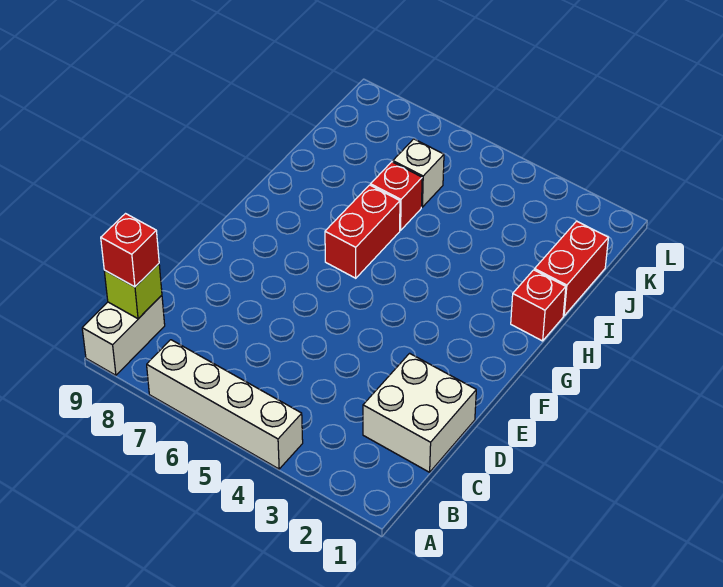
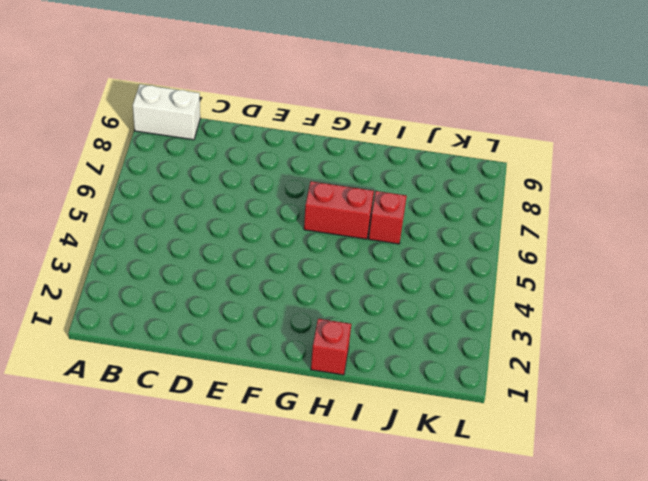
none -> white 1x4 brick [147,340,303,469]
none -> white 2x2 brick [363,353,476,472]

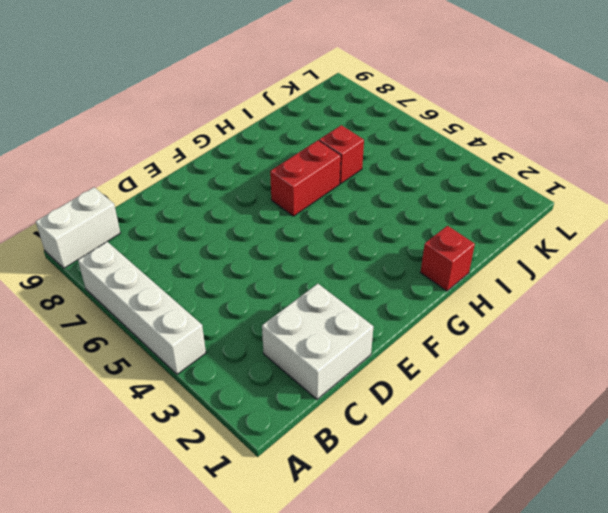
none -> red 1x2 brick [535,221,608,316]
none -> white 1x1 brick [393,139,444,207]

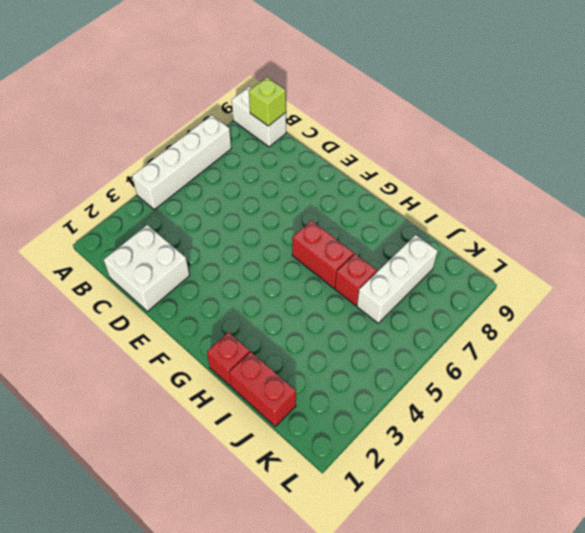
white 1x3 brick [357,235,438,323] -> white 1x1 brick [393,139,444,207]
none -> red 1x1 brick [101,214,159,287]

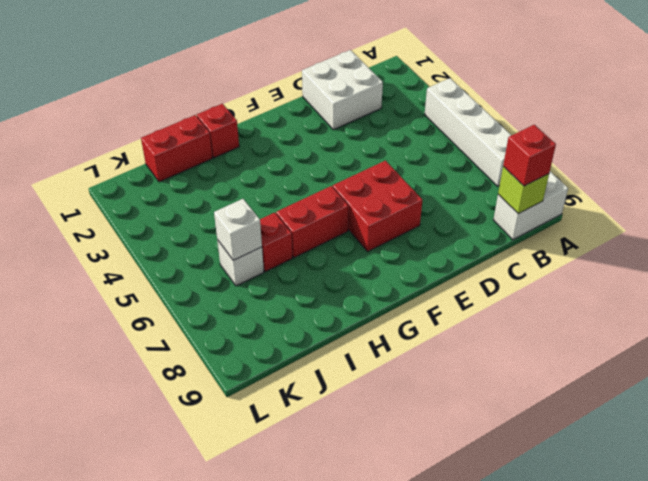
red 2x2 brick [333,161,422,251] -> none
white 1x1 brick [214,199,262,260] -> none

